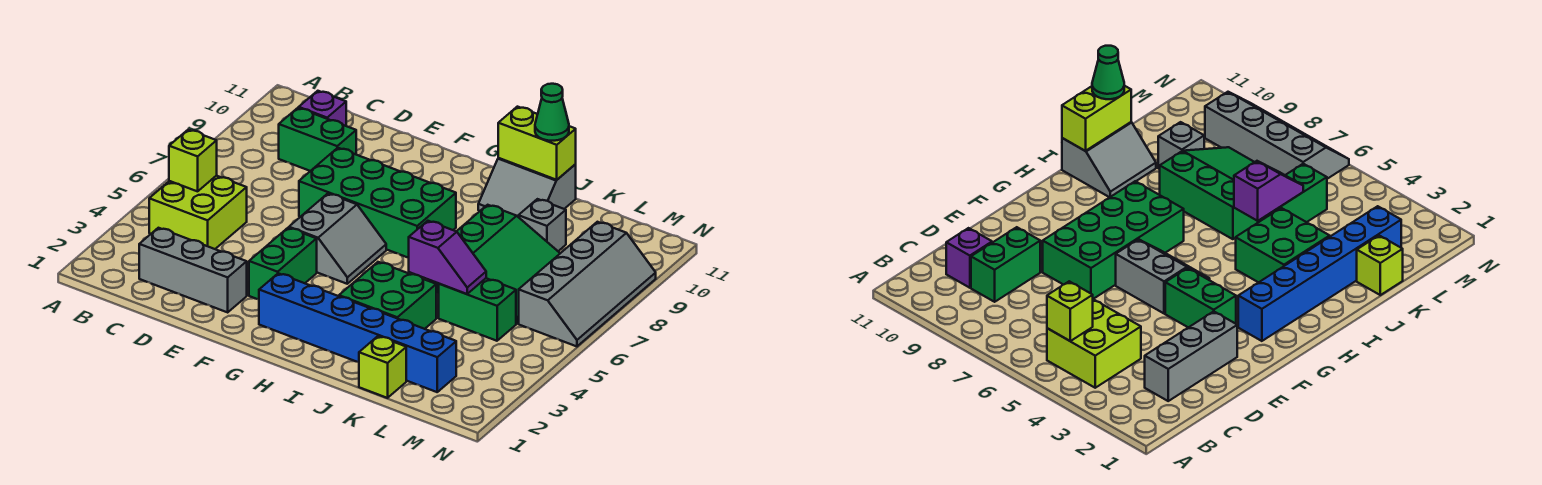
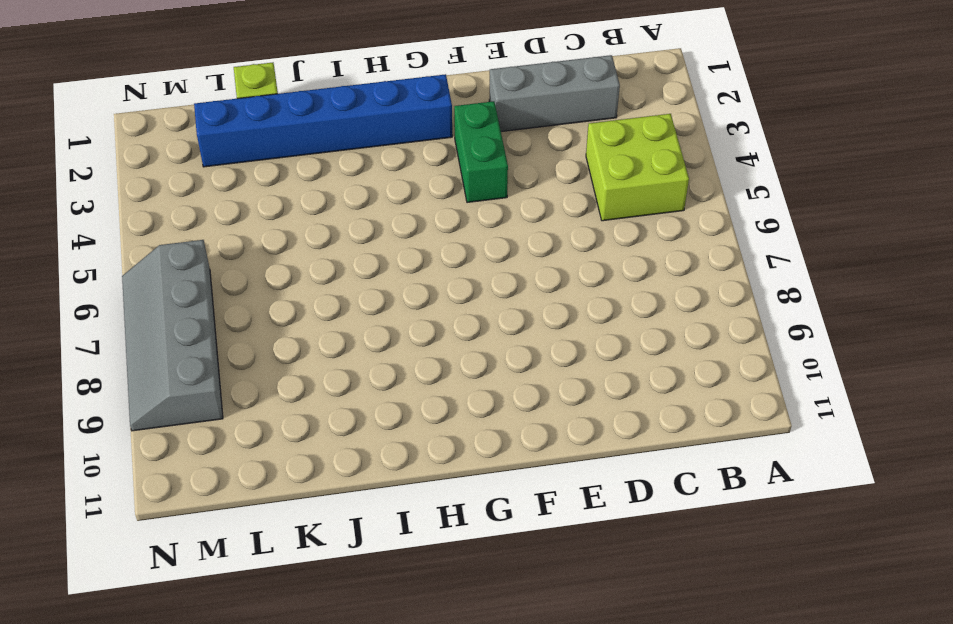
none -> green 1x2 brick [279,108,356,171]
none -> purple 1x1 brick [299,91,346,126]
none -> green 2x4 brick [299,148,456,258]

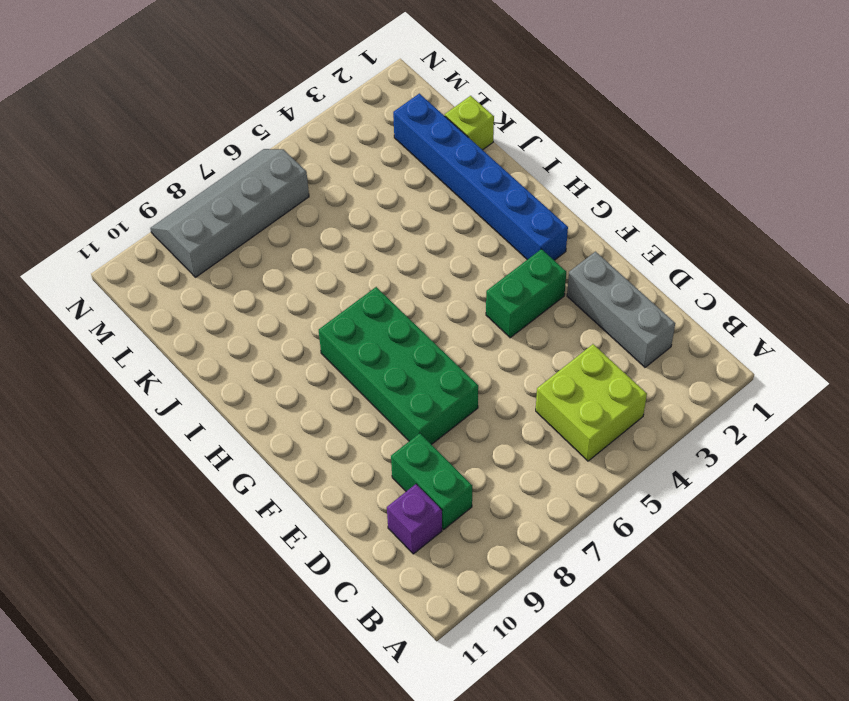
none -> grey 2x2 slope [289,194,386,284]
none -> green 2x2 brick [339,262,436,329]
none -> grey 2x2 slope [478,158,576,216]

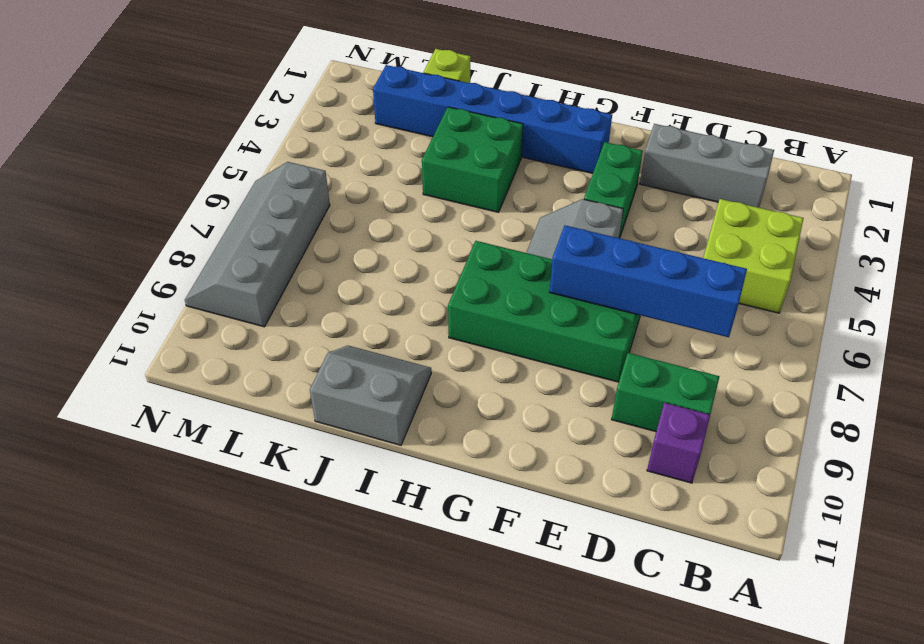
blue 1x4 brick [550,225,747,337] -> none
none -> green 3x3 slope [429,205,560,324]
none -> green 1x2 brick [439,278,516,341]
none -> grey 1x1 brick [518,199,566,251]

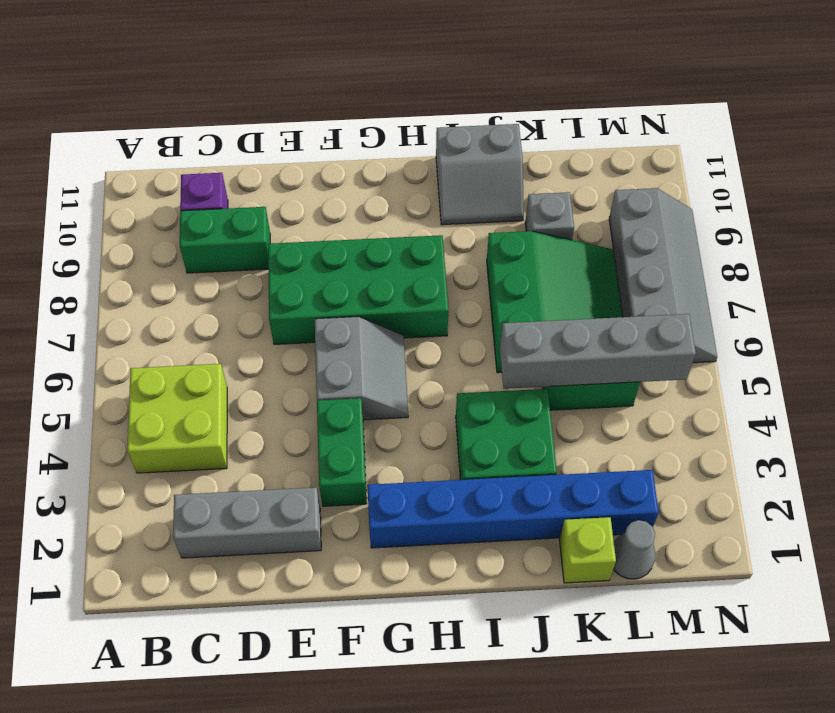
grey 1x4 brick [500,314,696,389] -> purple 1x2 slope [409,221,486,294]
grey 1x1 cone [614,520,655,579] -> none
none -> lime 1x1 brick [169,130,217,191]
none -> lime 1x2 brick [498,107,576,180]
none -> green 1x1 cone [535,84,569,141]

